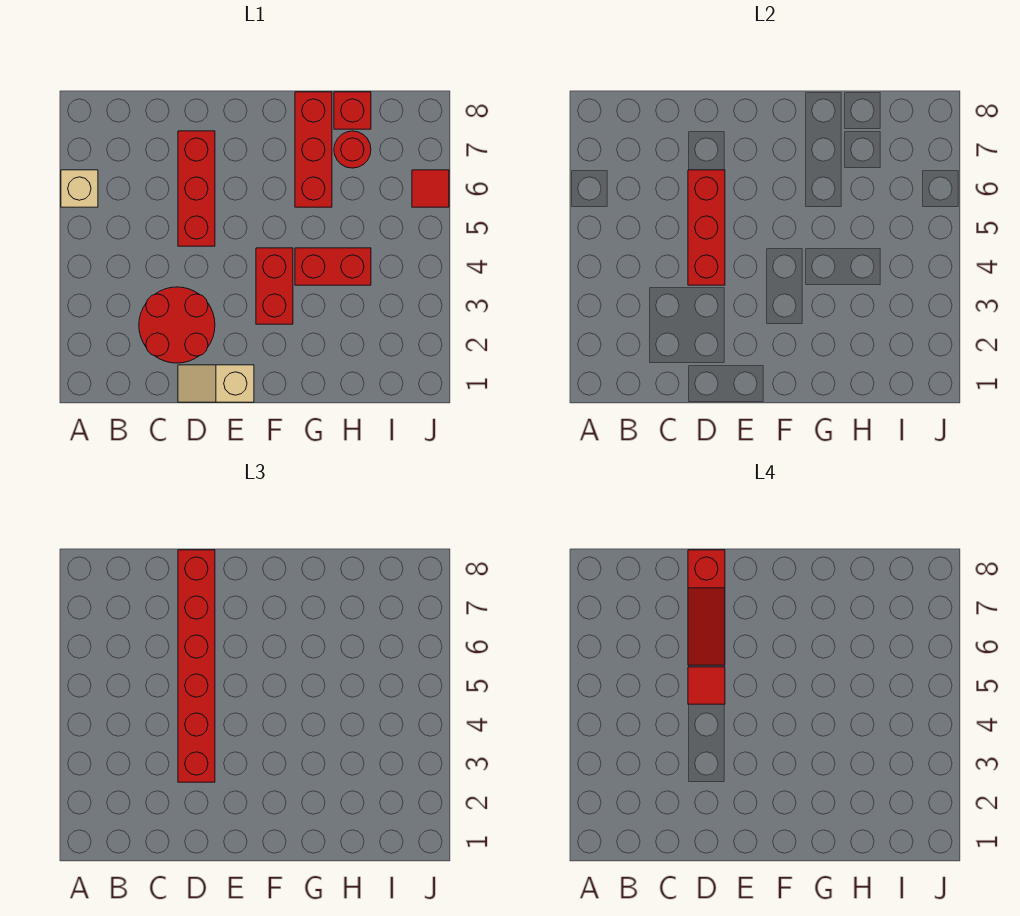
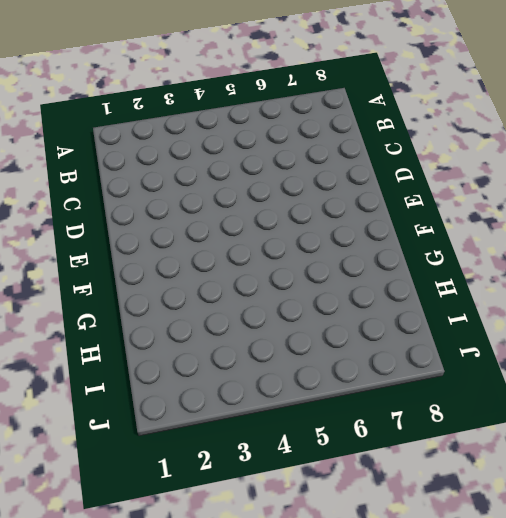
none -> tan 1x1 brick [61,170,98,207]
none -> red 2x2 round brick [139,287,215,363]
none -> tan 1x2 slope [178,365,254,402]

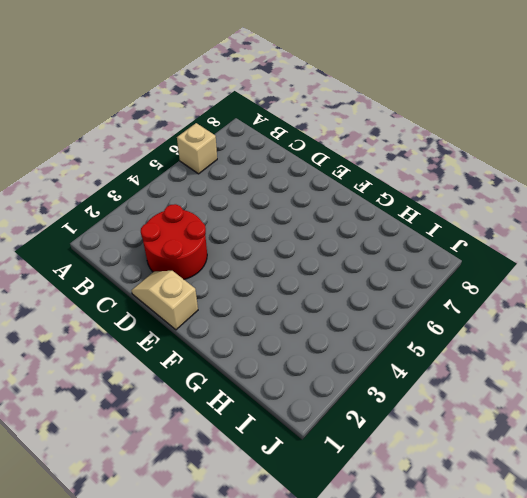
none -> red 1x3 brick [178,131,215,246]
none -> red 1x2 brick [256,248,293,324]
none -> red 1x2 brick [295,248,371,285]

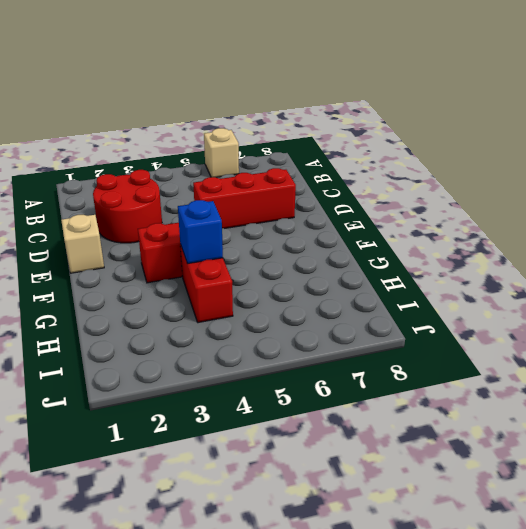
blue 1x1 brick [178,200,223,264] -> none
none -> red 1x3 brick [295,92,332,207]
none -> red 1x1 round brick [334,131,371,168]
none -> red 1x1 brick [334,92,371,129]

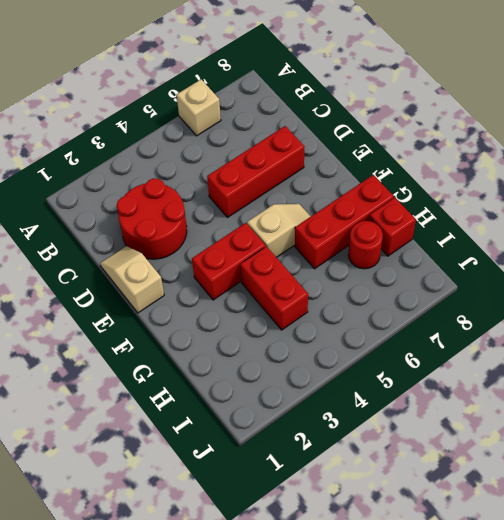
tan 1x2 slope [247,204,311,257] -> none
none -> red 1x1 tile [412,170,449,207]
none -> red 1x3 brick [688,170,725,285]
none -> red 1x6 brick [178,550,215,782]

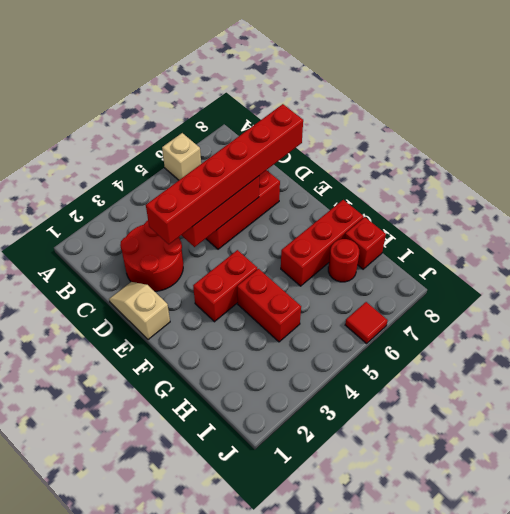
none -> red 1x1 tile [688,667,725,704]
none -> red 1x3 slope [688,550,725,665]

